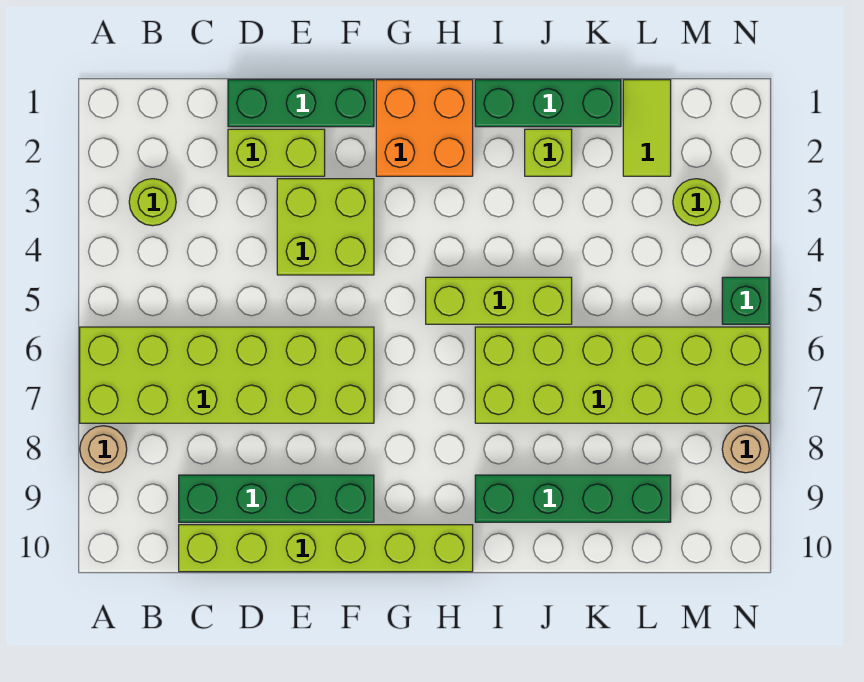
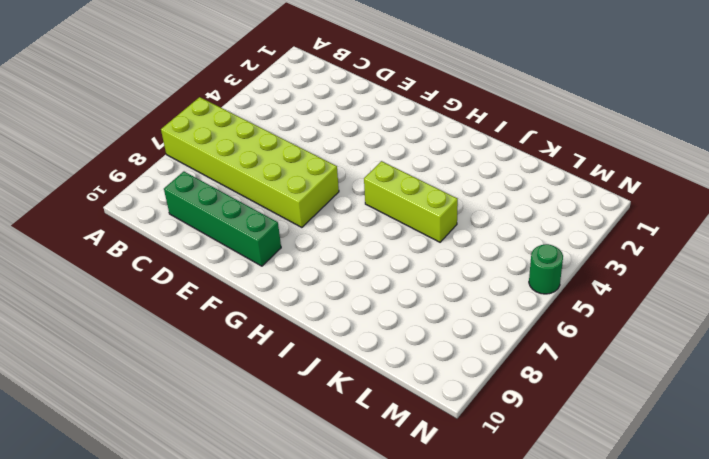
green 1x1 round brick [529,244,563,294] -> green 1x1 brick [722,277,769,324]
none -> tan 1x1 round brick [80,426,127,473]
none -> lime 1x1 round brick [129,179,176,226]
none -> lime 1x6 brick [179,525,473,572]

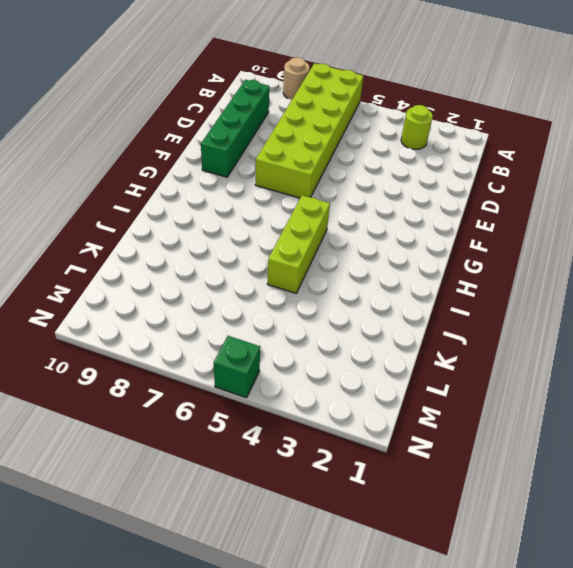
none -> lime 1x6 brick [179,525,473,572]
none -> green 1x3 brick [228,80,374,127]
none -> lime 1x2 brick [228,129,325,176]

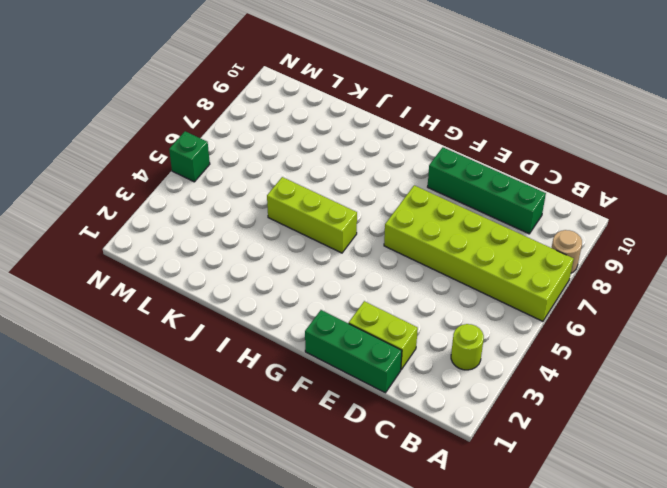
none -> lime 1x6 brick [179,525,473,572]
none -> lime 2x2 brick [277,179,374,275]
none -> orange 2x2 brick [376,80,473,176]

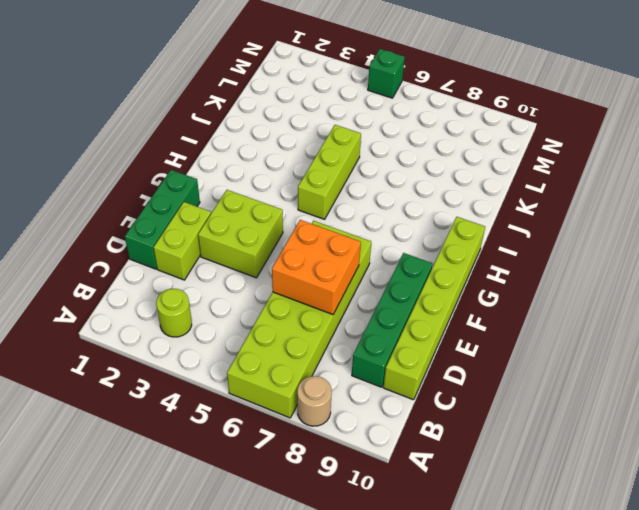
orange 2x2 brick [272,220,361,315] -> orange 2x2 brick moved to [376,80,473,176]
none -> green 1x3 brick [475,80,621,127]
none -> lime 2x6 brick [475,327,769,423]
none -> green 1x4 brick [475,475,671,522]

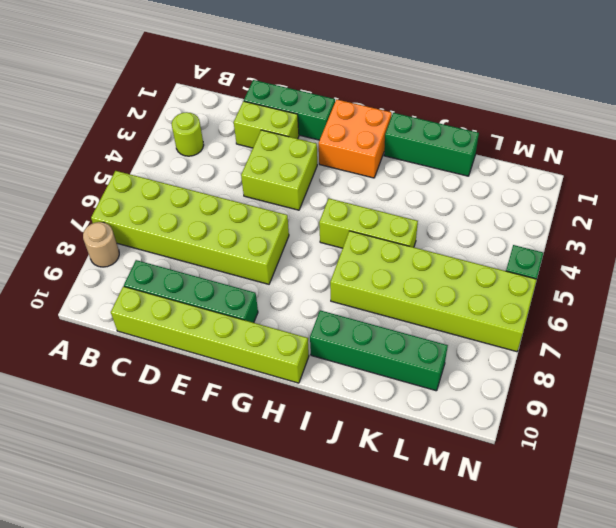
none -> lime 1x1 brick [525,129,572,176]
none -> lime 1x2 tile [623,80,671,176]
none -> lime 1x1 round brick [673,179,720,226]

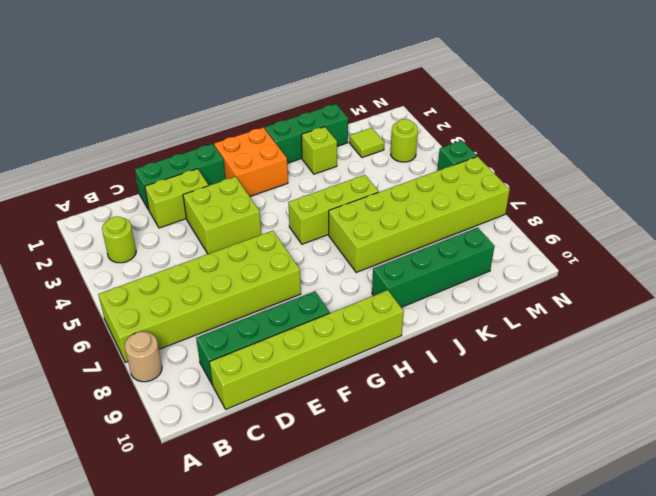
lime 1x1 tile [350,128,384,158] -> lime 1x2 tile [623,80,671,176]
none -> tan 1x1 round brick [722,426,769,473]

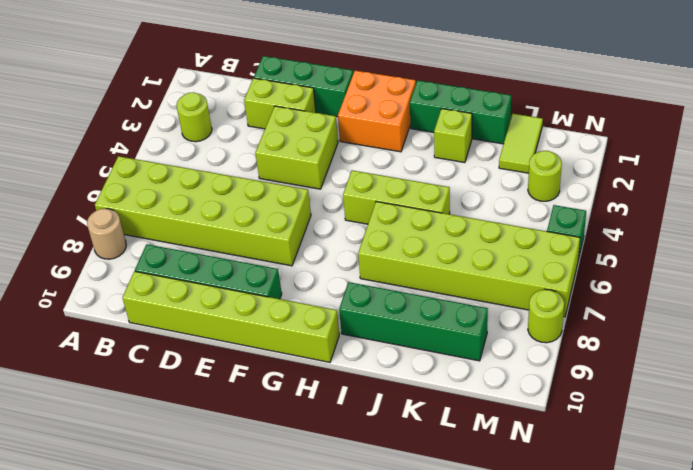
lime 1x1 round brick [528,289,564,343] -> tan 1x1 round brick [722,426,769,473]

